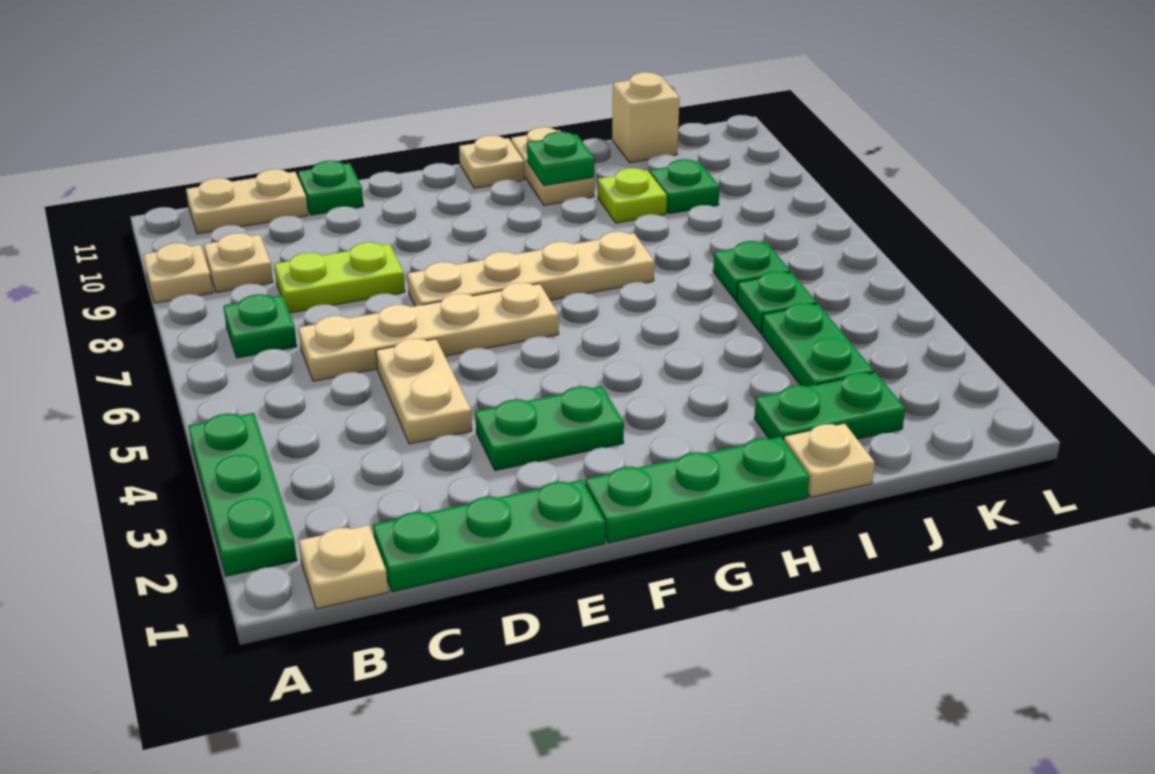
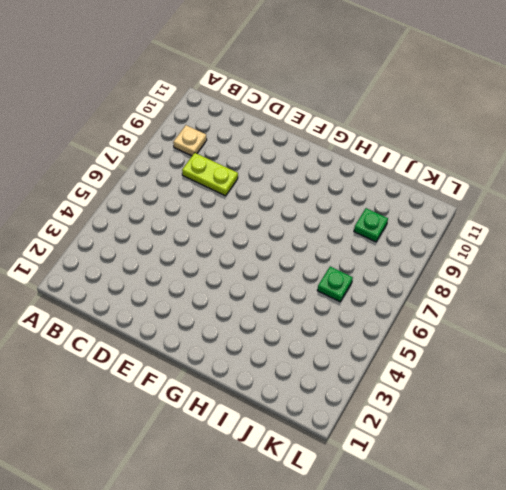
none -> green 1x3 plate [188,413,297,576]
none -> tan 1x1 plate [143,243,213,303]
none -> tan 1x1 plate [299,525,388,609]

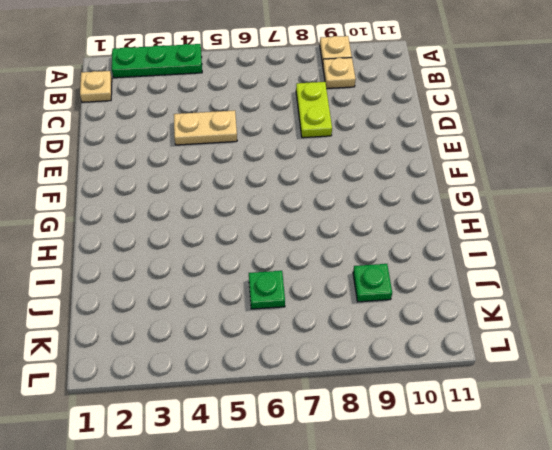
none -> green 1x1 plate [224,294,297,358]
none -> tan 1x2 plate [186,169,308,234]
none -> green 1x3 plate [373,480,605,592]

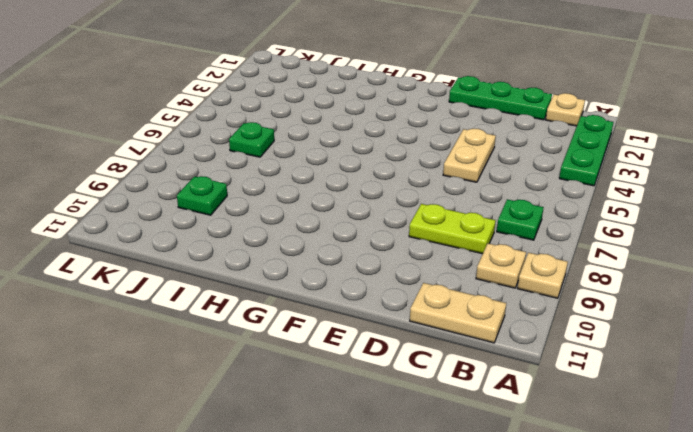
none -> tan 1x4 plate [298,283,559,381]
none -> green 1x1 plate [298,161,363,215]
none -> green 1x2 plate [475,386,624,471]

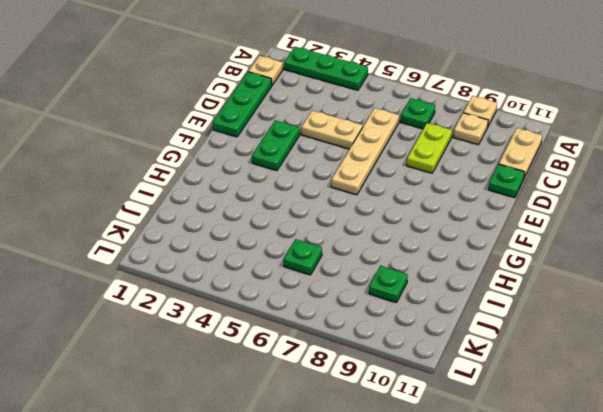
none -> tan 1x4 plate [407,232,654,306]
none -> green 1x3 plate [585,437,810,543]
none -> tan 1x1 plate [459,136,524,188]

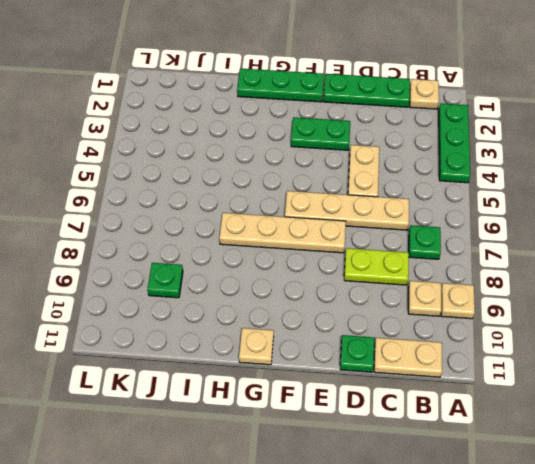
none -> tan 1x2 plate [511,127,594,205]
none -> tan 1x1 plate [784,423,875,497]
none -> green 1x2 plate [754,372,905,440]

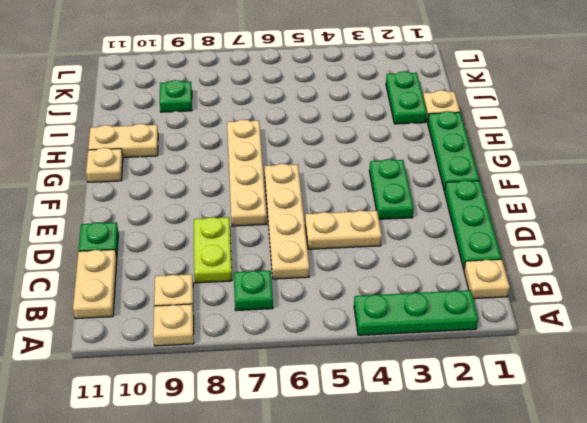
none -> lime 1x1 plate [598,168,667,223]
none -> green 1x2 plate [762,303,874,387]
none -> green 1x1 plate [737,271,817,333]

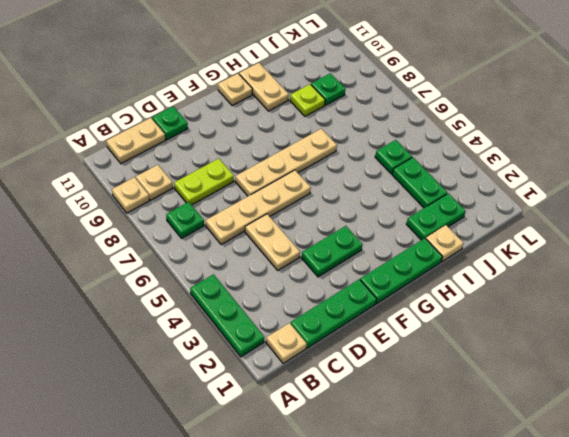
none -> green 1x1 plate [713,241,790,301]
none -> tan 1x1 brick [612,72,680,163]
none -> green 1x1 plate [527,132,594,186]

